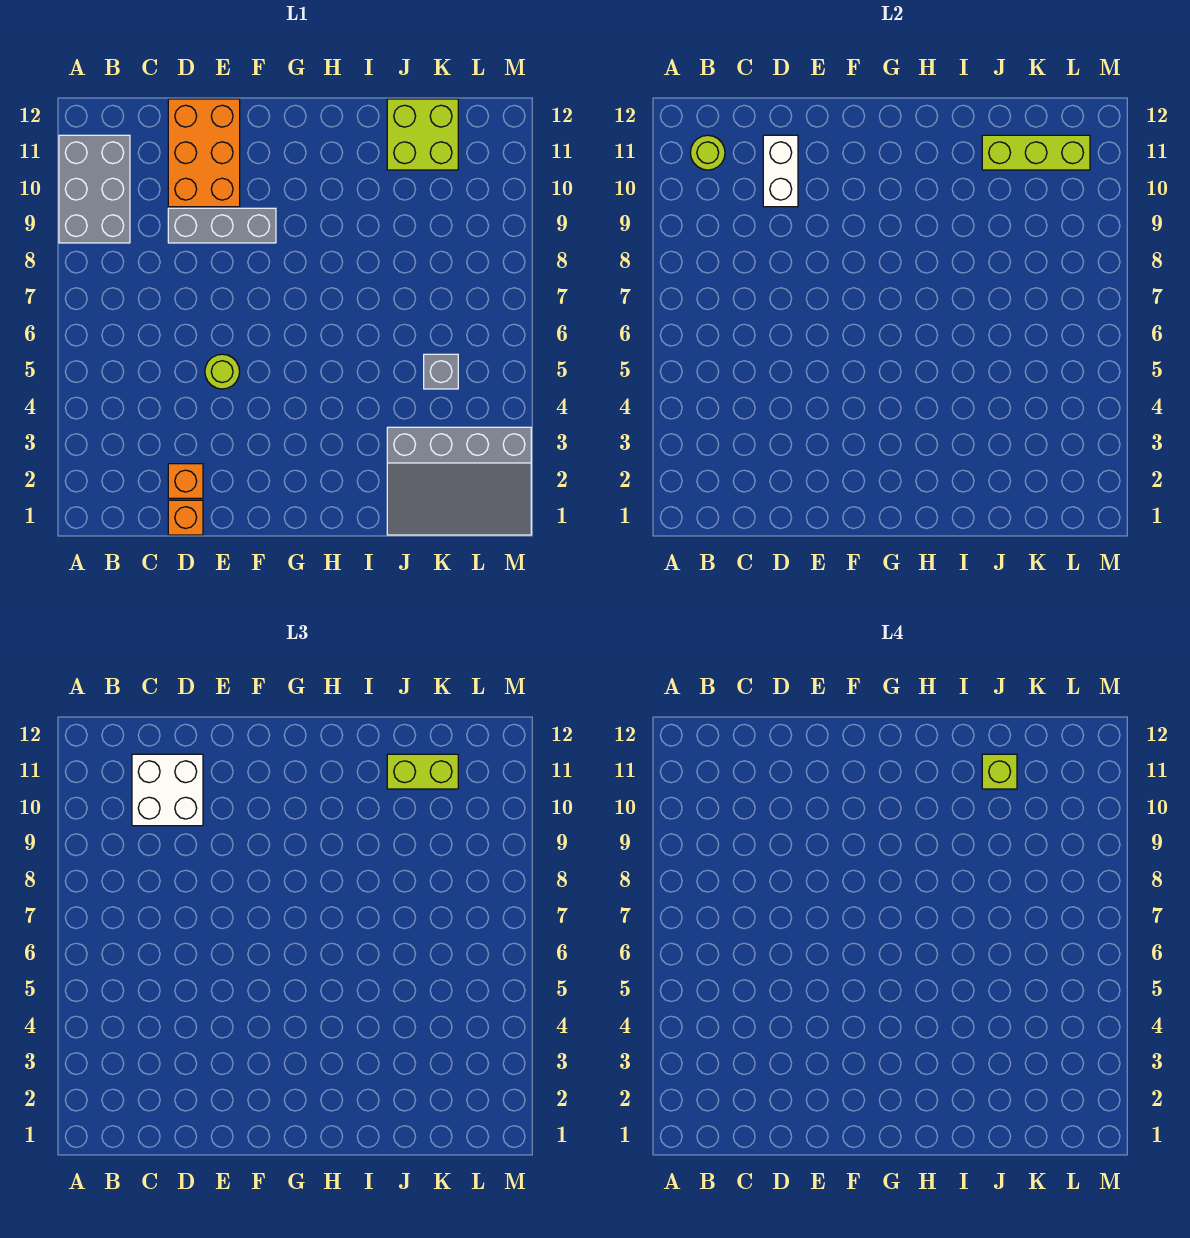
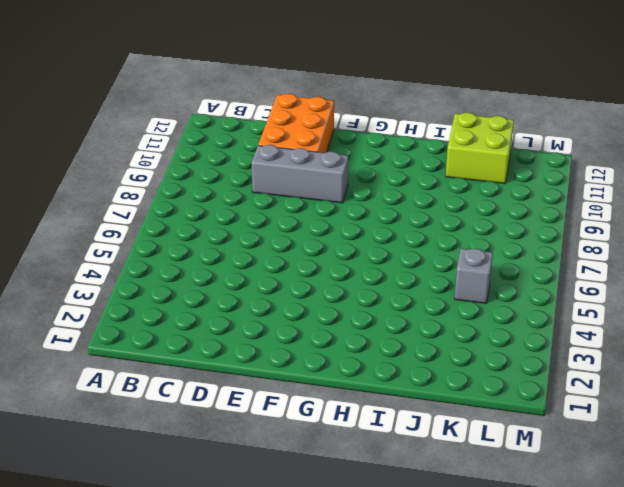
none -> grey 2x3 brick [59,135,130,243]
none -> orange 1x1 brick [168,500,203,535]
none -> orange 1x1 brick [168,464,203,498]

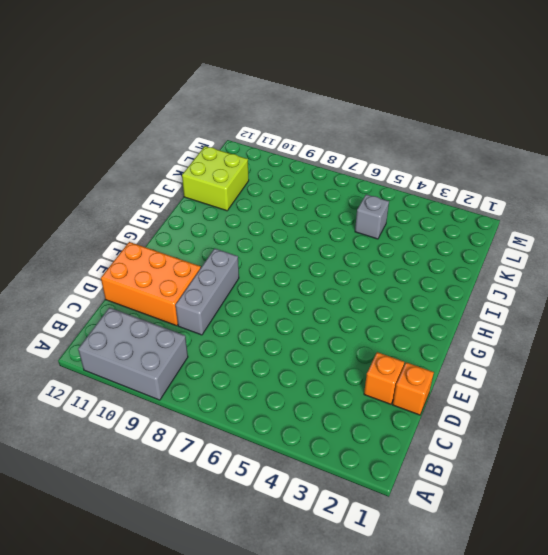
none -> lime 1x1 round brick [205,354,240,389]
none -> grey 3x4 slope [387,427,531,535]
none -> lime 1x1 round brick [690,135,725,170]

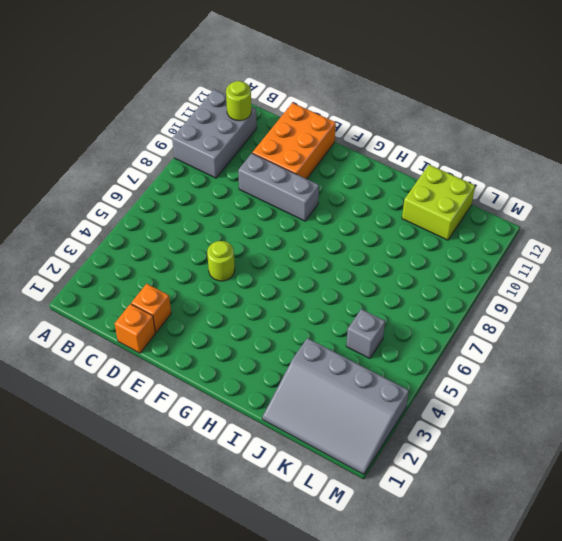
none -> white 1x2 brick [763,135,798,207]
none -> lime 1x3 brick [982,135,1090,170]
none -> white 2x2 brick [132,754,203,826]

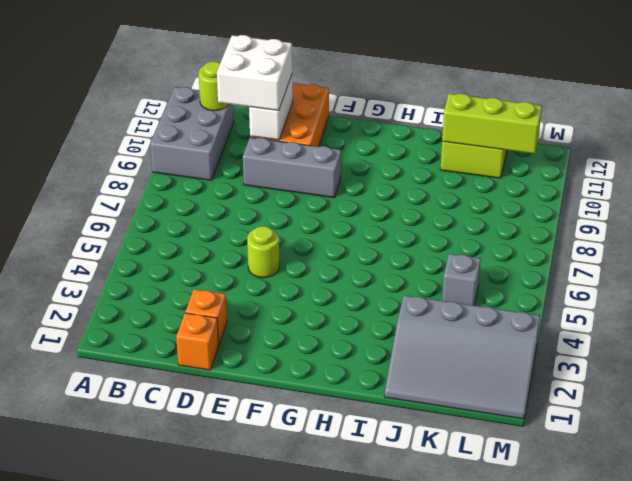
none -> lime 1x2 brick [387,754,458,789]
none -> lime 1x1 brick [982,754,1017,789]

